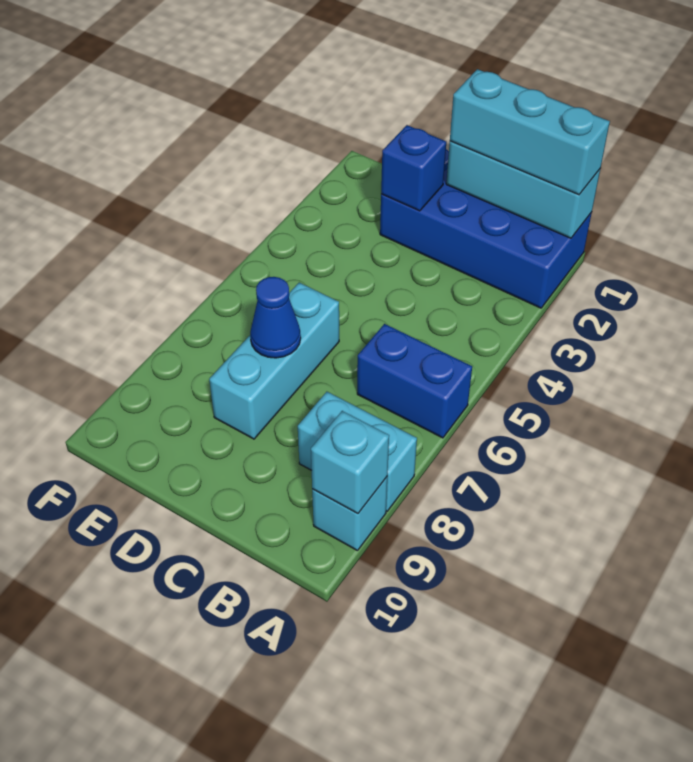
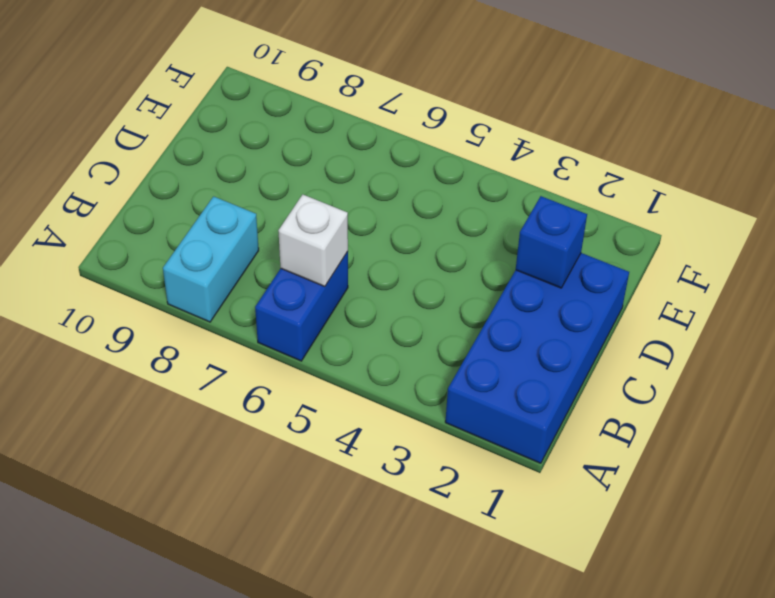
white 1x1 brick [278,195,348,287] -> none
none -> cyan 1x1 brick [312,477,387,551]
none -> cyan 1x3 brick [209,283,339,439]

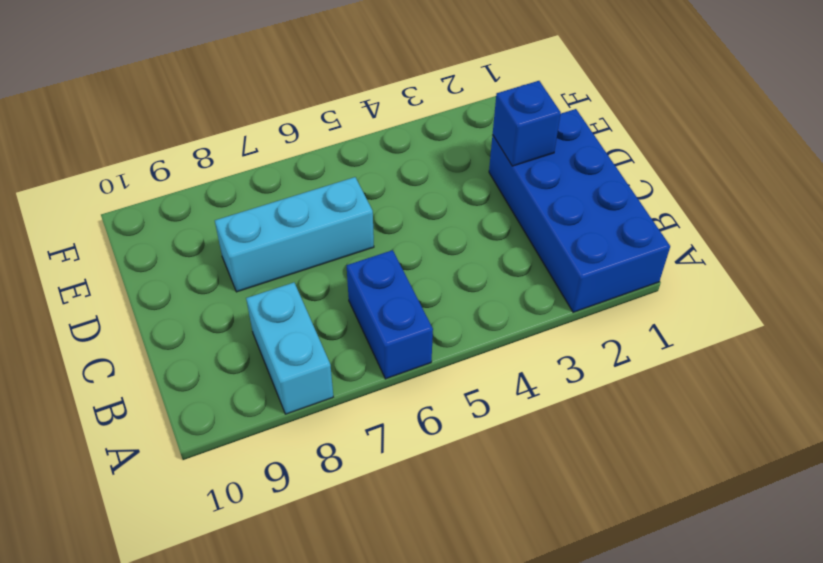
none -> cyan 1x1 brick [312,477,387,551]
none -> cyan 1x3 brick [446,141,600,238]

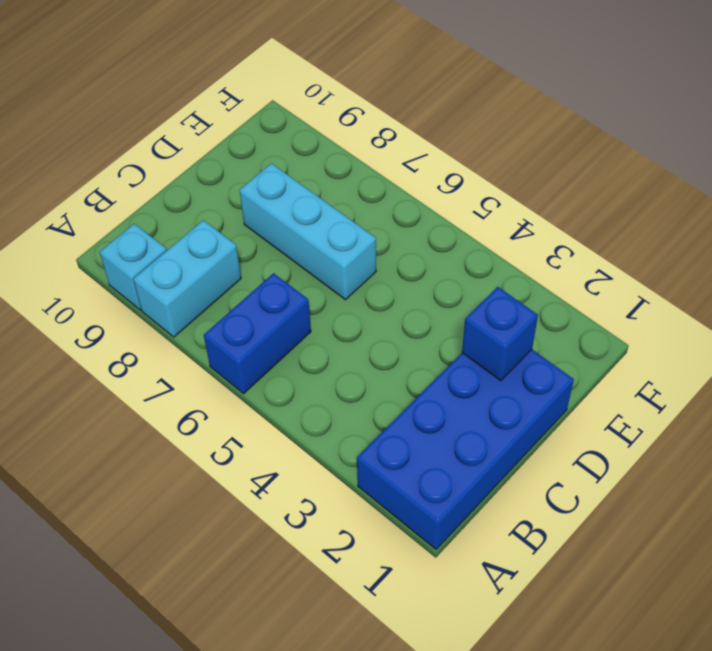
none -> cyan 1x3 brick [446,141,600,238]
none -> cyan 1x1 brick [311,411,389,513]

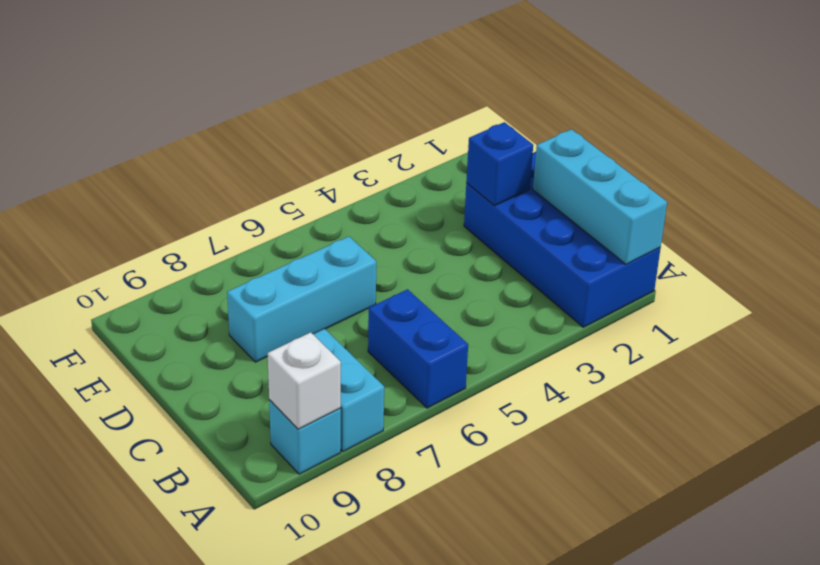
white 1x1 brick [268,332,341,429] -> cyan 1x1 brick [311,411,389,513]
none -> blue 1x1 cone [250,277,301,358]
none -> cyan 1x3 brick [450,69,610,195]

